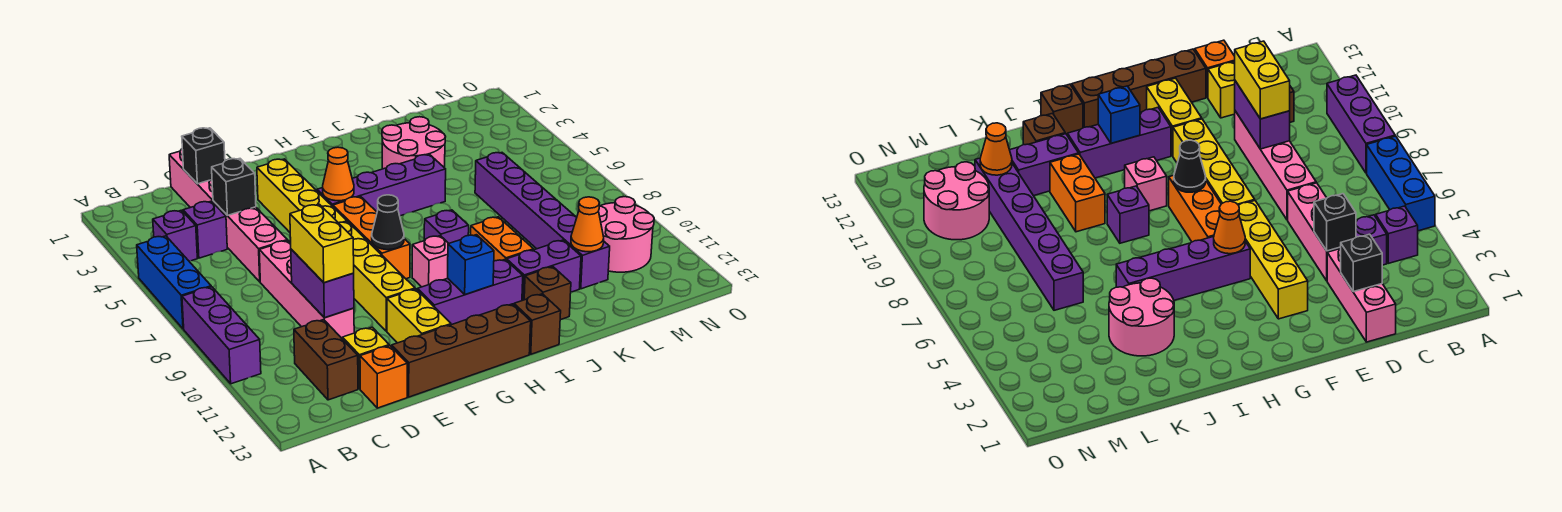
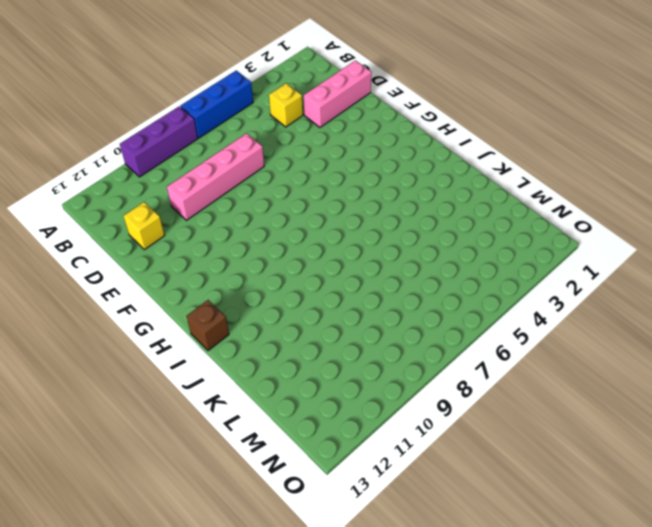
yellow 1x1 brick [269,83,303,127] -> purple 1x1 brick [183,201,227,258]
none -> purple 1x1 brick [153,210,197,261]
none -> brown 1x2 brick [294,320,358,400]
none -> pink 1x3 brick [213,201,287,282]
none -> orange 1x1 brick [360,346,407,408]

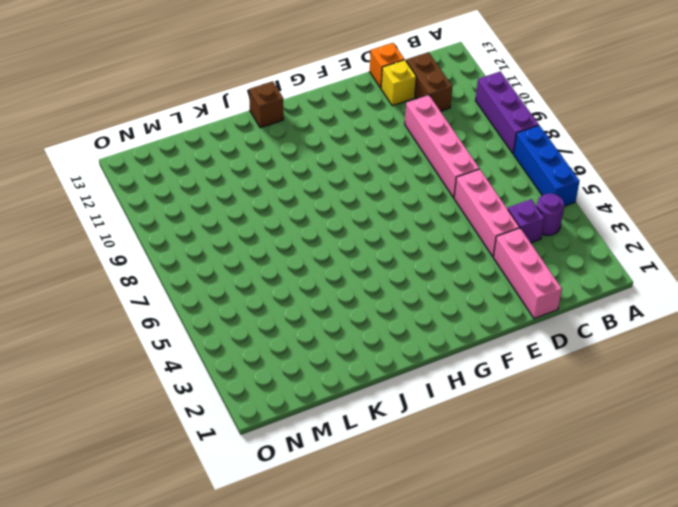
purple 1x1 round brick [537,194,564,235] -> purple 1x1 brick [153,210,197,261]
none -> brown 1x4 brick [392,304,531,397]
none -> yellow 1x4 brick [257,159,347,232]
none -> yellow 1x4 brick [339,222,415,331]
none -> yellow 1x2 brick [387,289,451,343]

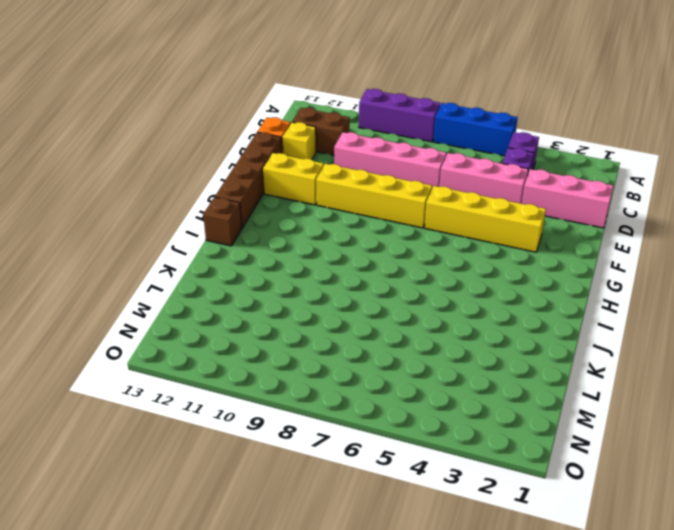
none -> purple 1x4 brick [317,155,446,216]
none -> orange 1x3 brick [333,197,410,279]
none -> purple 1x3 brick [417,259,523,325]
none -> pink 1x1 brick [412,236,449,287]

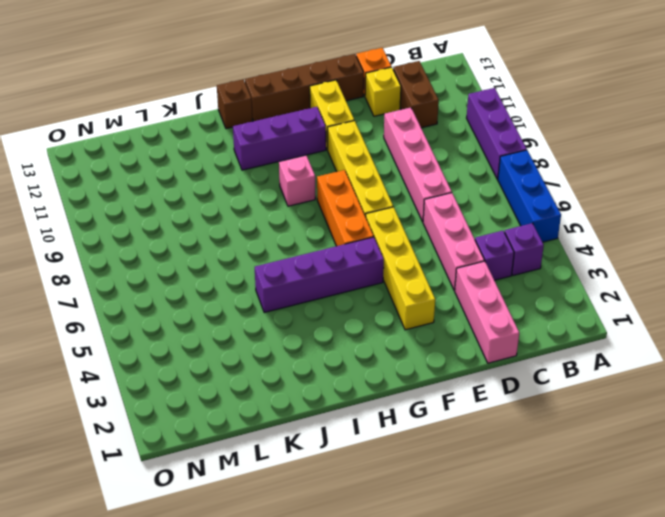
none -> purple 1x1 brick [424,210,469,243]
none -> pink 2x2 round brick [382,117,445,169]
none -> orange 1x2 brick [471,217,534,261]
none -> purple 1x2 brick [507,240,581,301]

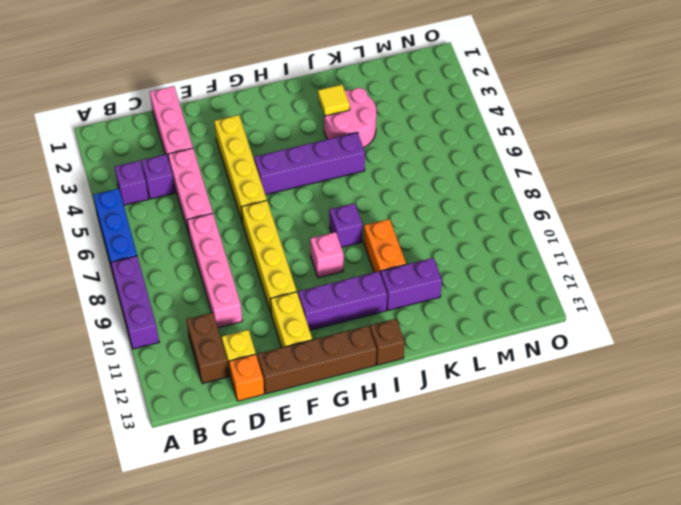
yellow 1x1 tile [318,85,350,116] -> none
none -> orange 1x3 brick [333,197,410,279]
none -> brown 1x1 brick [524,267,571,320]
none -> purple 1x6 brick [475,153,610,289]
none -> pink 2x2 round brick [599,197,654,272]

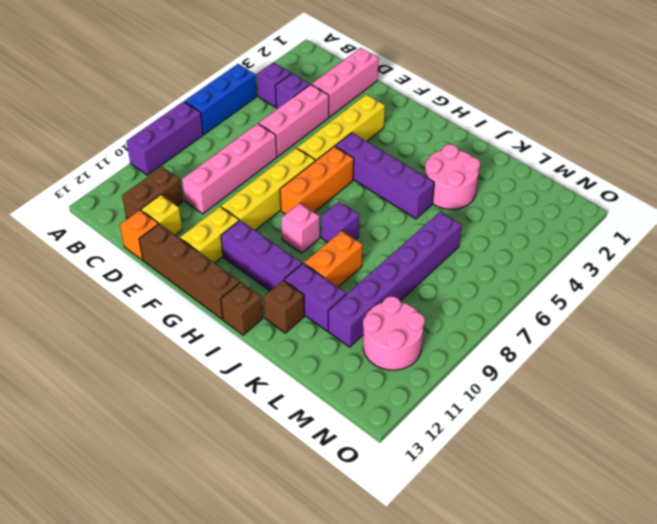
none -> black 1x1 brick [182,128,225,184]
none -> black 1x1 brick [212,159,256,215]
none -> purple 1x2 brick [291,249,354,318]
none -> orange 1x1 cone [323,147,354,201]

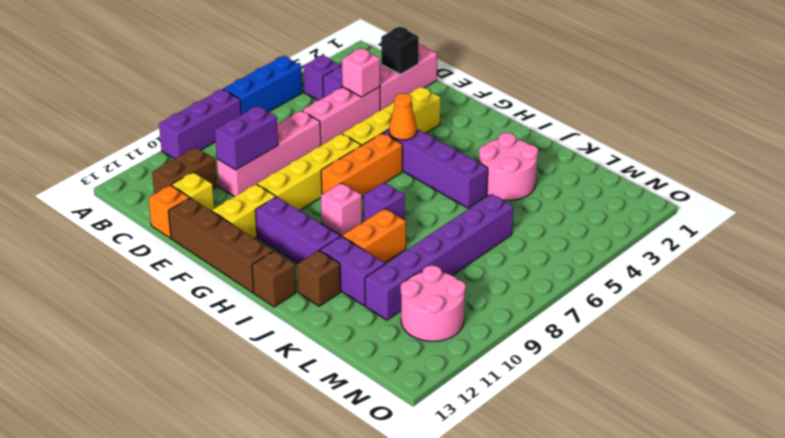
pink 1x1 brick [342,48,380,97] -> black 1x1 brick [212,159,256,215]
none -> black 1x1 cone [372,195,404,250]
none -> blue 1x1 brick [448,235,494,295]
none -> orange 1x1 cone [571,197,604,252]
none -> yellow 1x2 brick [290,204,354,283]

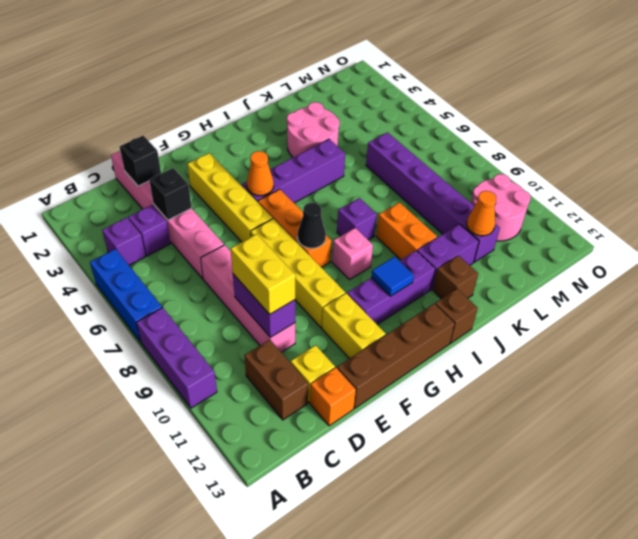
blue 1x1 tile [371,257,414,296] -> blue 1x1 brick [448,235,494,295]

